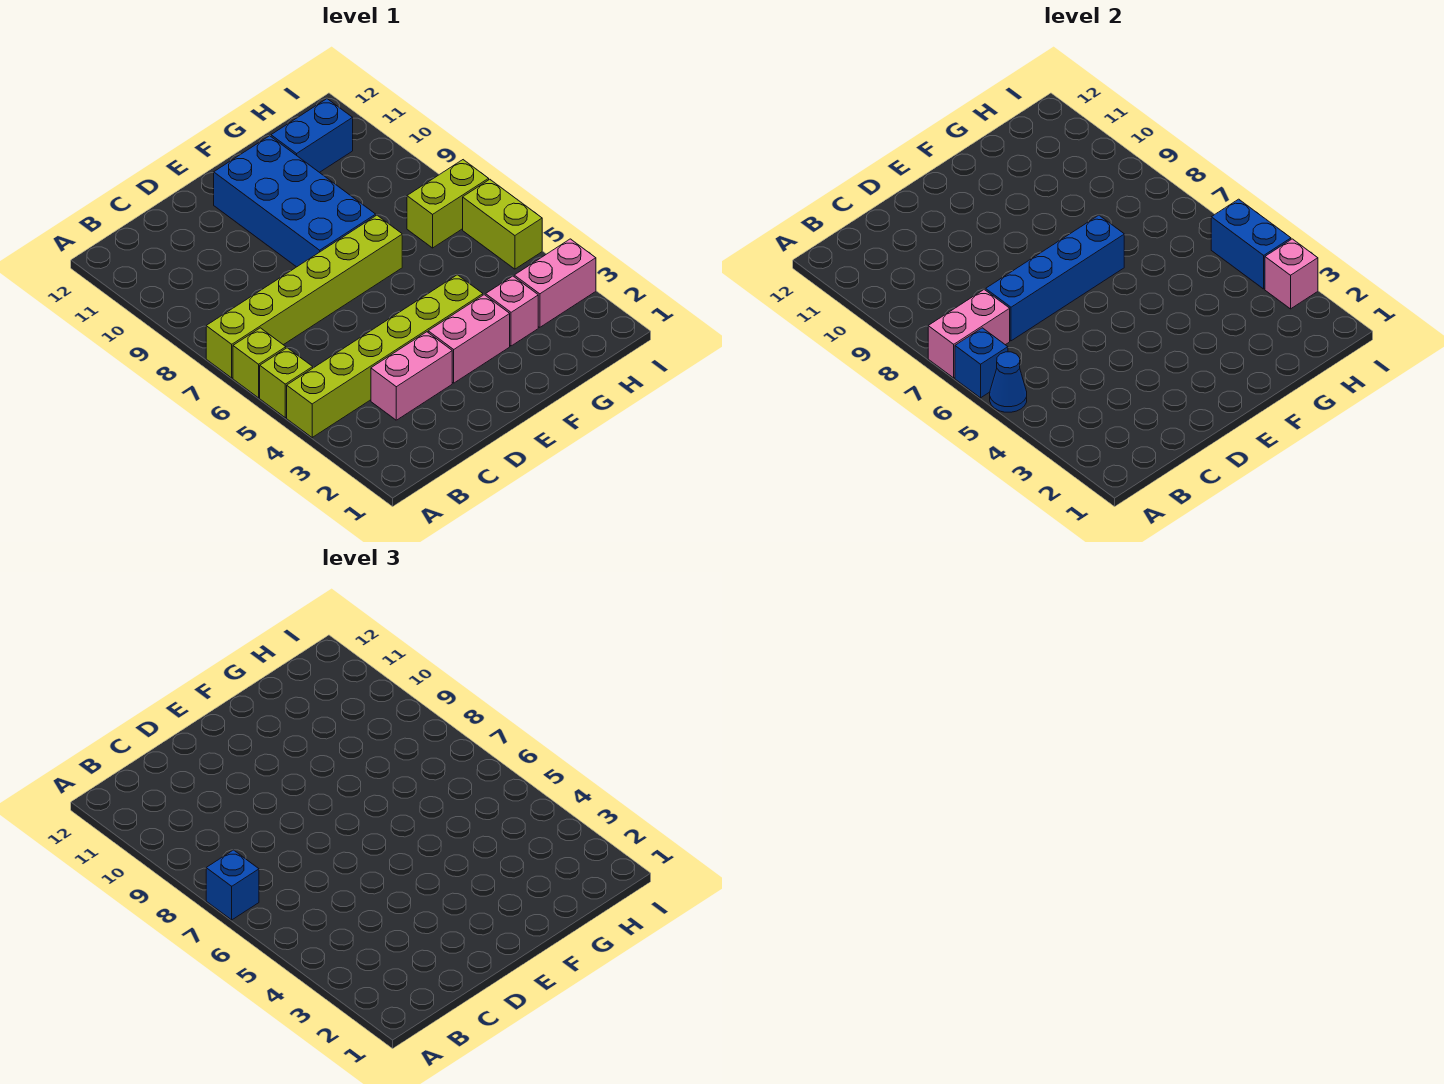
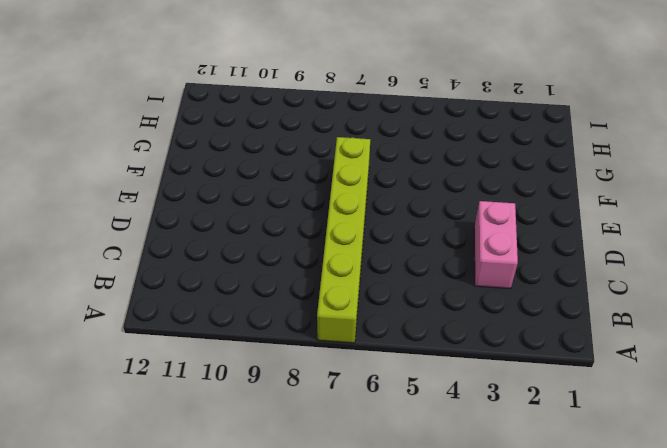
none -> lime 1x6 brick [287,275,483,437]
none -> lime 1x1 brick [260,348,313,418]
none -> lime 1x1 brick [233,328,286,398]

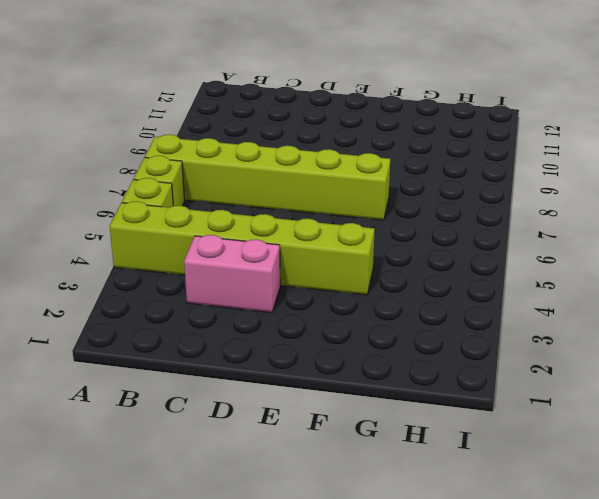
none -> pink 1x2 brick [428,295,510,383]
none -> blue 2x4 brick [214,136,376,267]
none -> pink 1x1 brick [486,276,538,346]

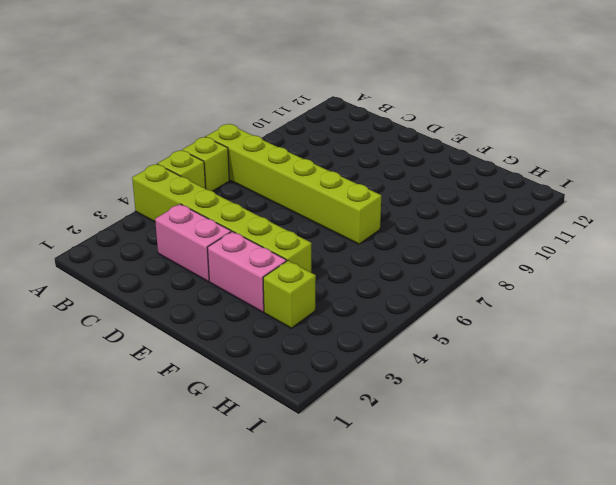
lime 1x1 brick [263,261,316,328] -> pink 1x1 brick [486,276,538,346]
none -> blue 2x4 brick [214,136,376,267]
none -> blue 1x2 brick [271,99,353,173]
none -> pink 1x2 brick [514,239,596,327]

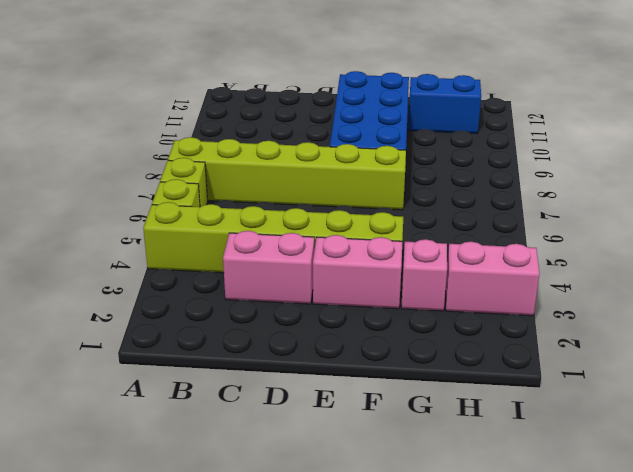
none -> lime 1x2 brick [407,160,489,248]
none -> lime 1x2 brick [463,179,542,269]
none -> blue 1x1 cone [990,352,1027,412]

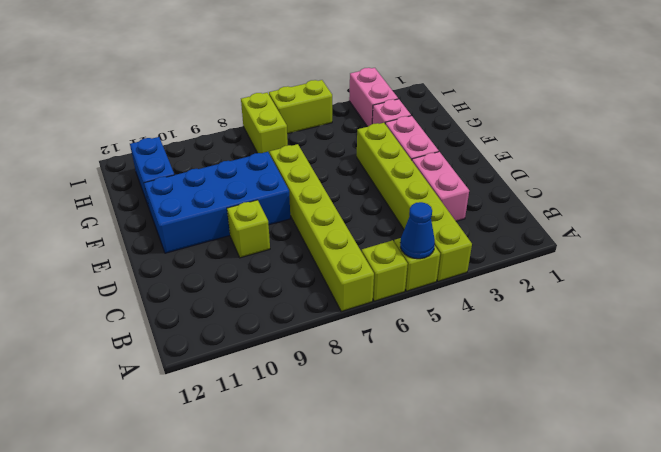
lime 1x1 brick [227,200,270,258] -> none
none -> blue 1x1 brick [955,328,1008,398]
none -> pink 1x2 brick [928,290,1010,378]
none -> blue 1x4 brick [986,215,1124,341]

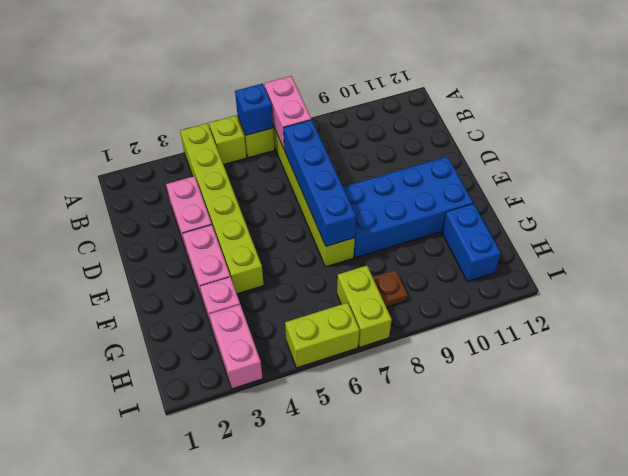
brown 1x1 plate [373,270,408,307] -> none
none -> blue 1x1 cone [990,352,1027,412]
none -> pink 1x1 brick [1265,239,1318,309]
none -> blue 1x2 brick [1211,199,1291,289]

